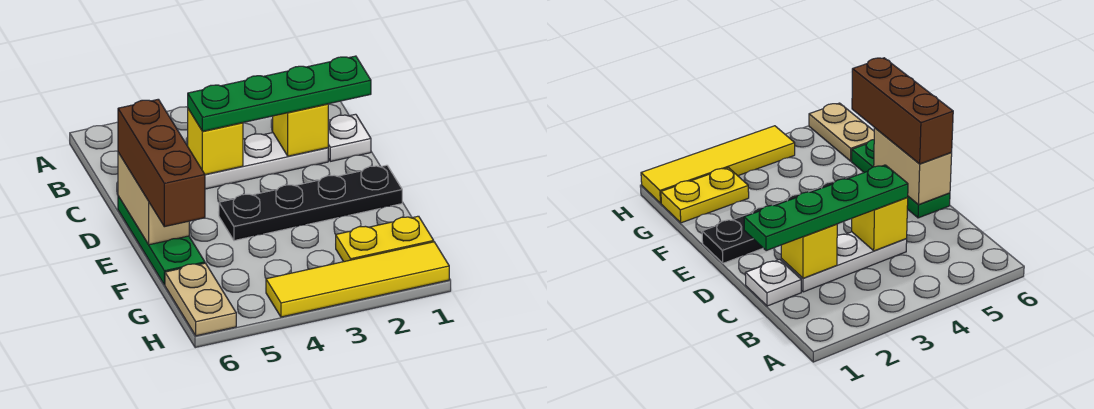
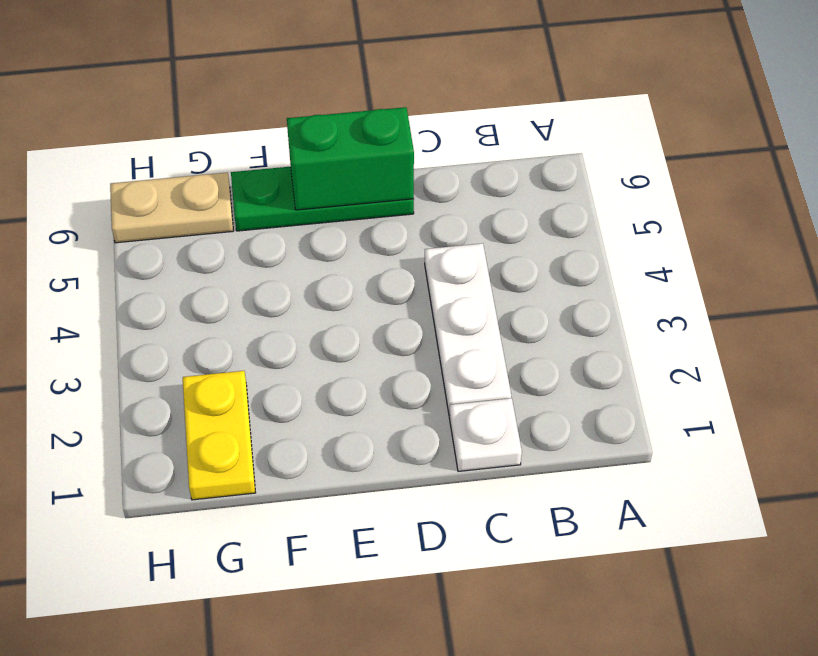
green 1x2 brick [287,107,414,210] -> tan 1x2 brick [118,152,189,245]
none -> black 1x4 plate [219,165,402,241]
none -> yellow 1x4 tile [266,242,449,317]
none -> yellow 1x1 brick [273,104,328,156]

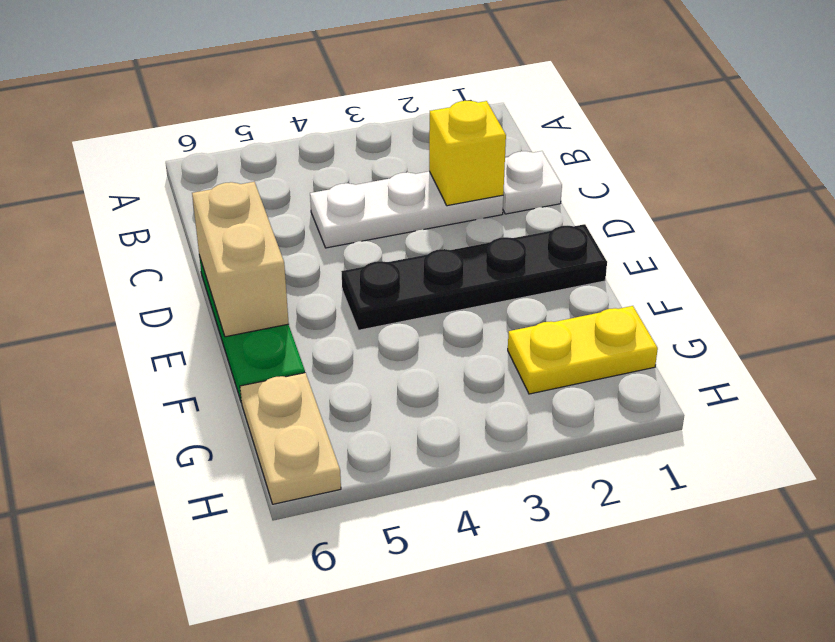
none -> yellow 1x4 tile [266,242,449,317]
none -> yellow 1x1 brick [188,109,243,174]
none -> green 1x4 plate [188,56,371,131]

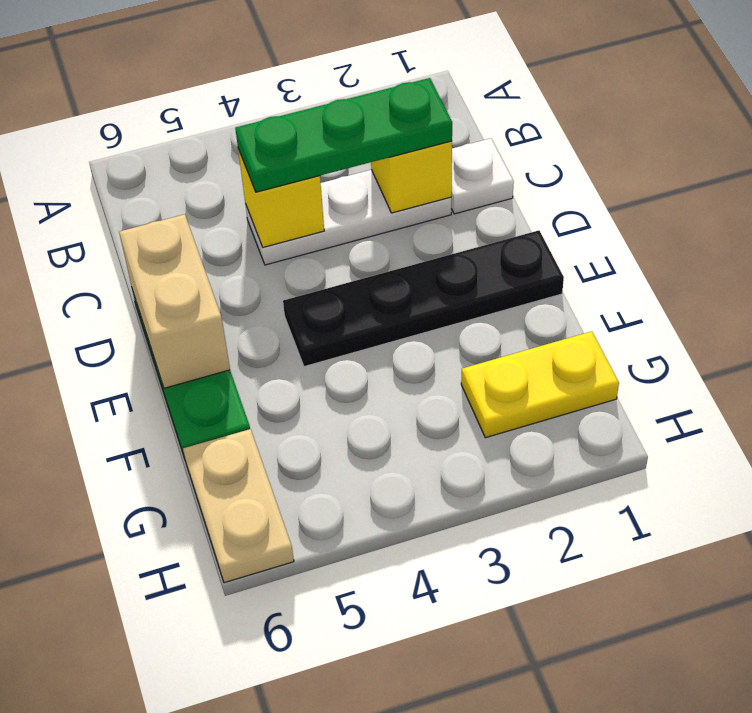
green 1x3 plate [235,78,452,192] -> green 1x4 plate [188,56,371,131]
none -> yellow 1x4 tile [266,242,449,317]
none -> brown 1x3 brick [118,99,205,227]

